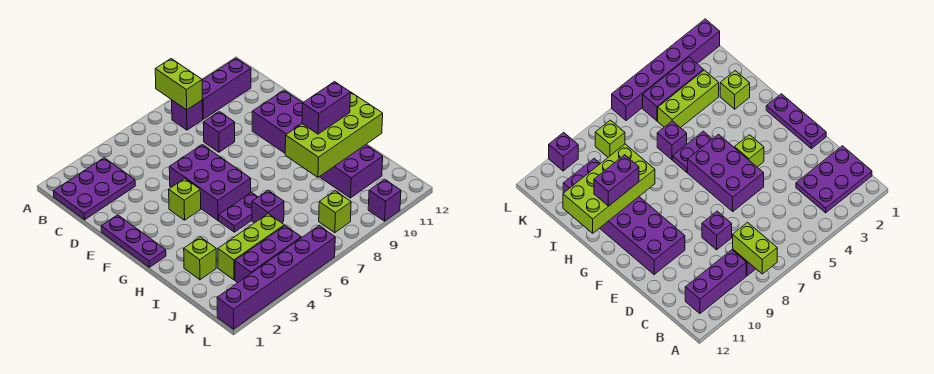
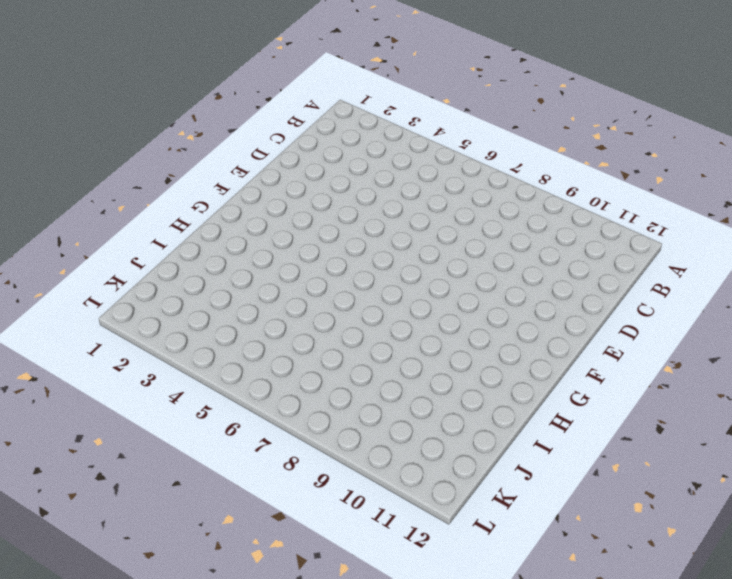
none -> purple 2x3 plate [53,158,135,220]
none -> purple 1x1 brick [172,100,203,130]
none -> purple 1x3 brick [202,58,251,119]

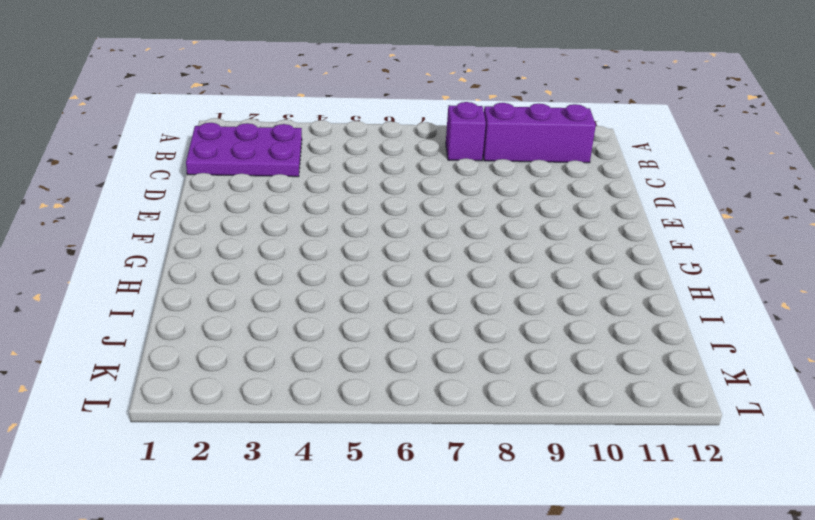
none -> purple 1x1 brick [203,112,235,152]
none -> purple 1x3 plate [101,215,166,267]
none -> purple 2x3 brick [169,145,251,220]

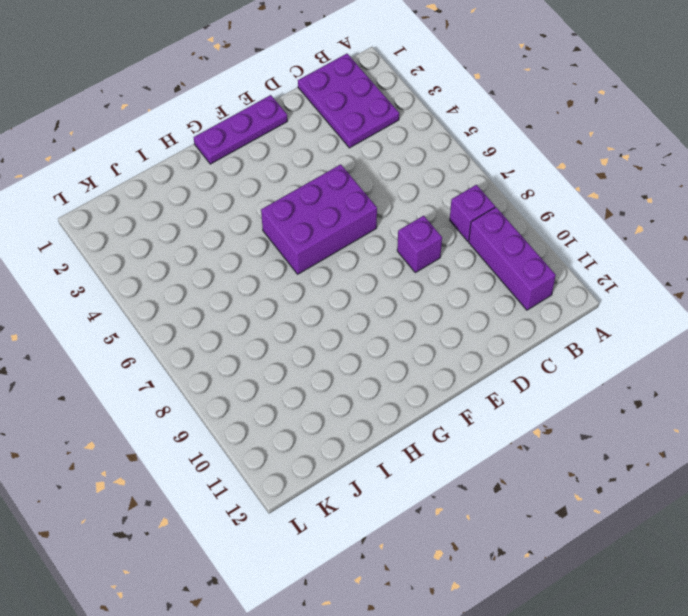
none -> purple 2x6 brick [252,90,383,198]
none -> lime 1x1 brick [169,179,201,220]
none -> purple 1x2 plate [219,192,258,232]

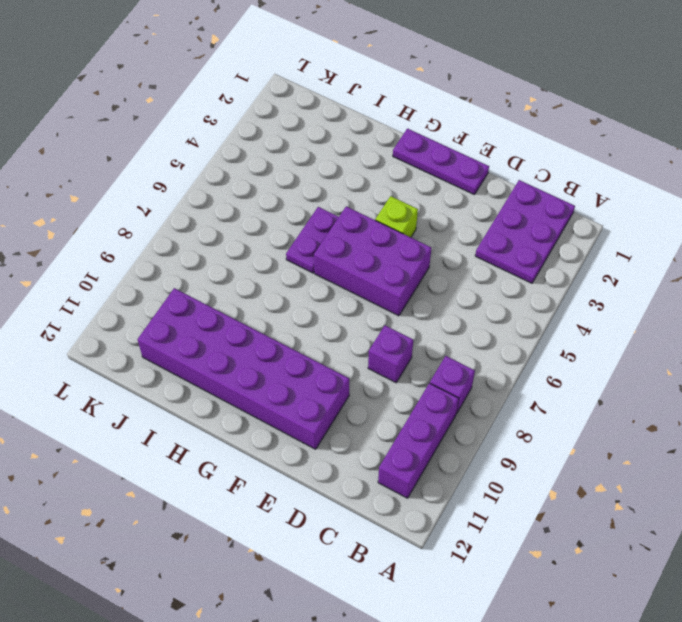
none -> lime 1x1 brick [184,237,216,280]
none -> purple 1x1 brick [252,190,284,223]
none -> lime 1x3 brick [218,214,284,280]

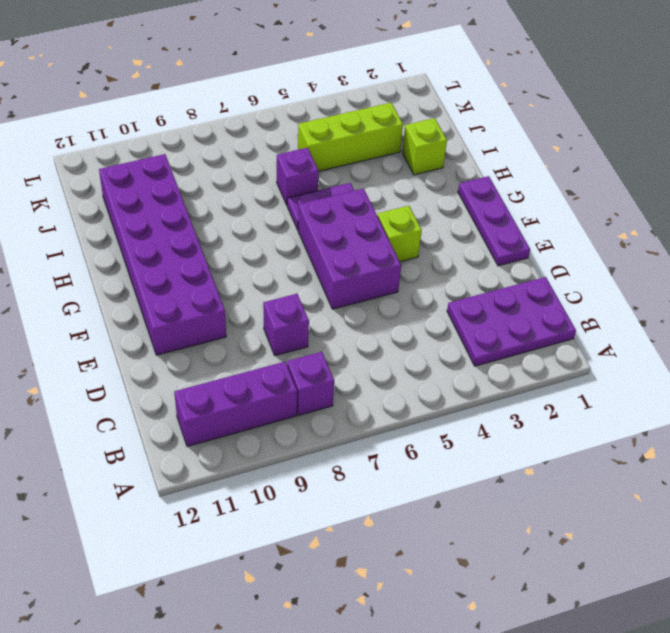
none -> purple 1x3 brick [235,226,301,283]
none -> lime 1x1 brick [319,191,351,233]
none -> purple 1x6 brick [217,226,335,329]

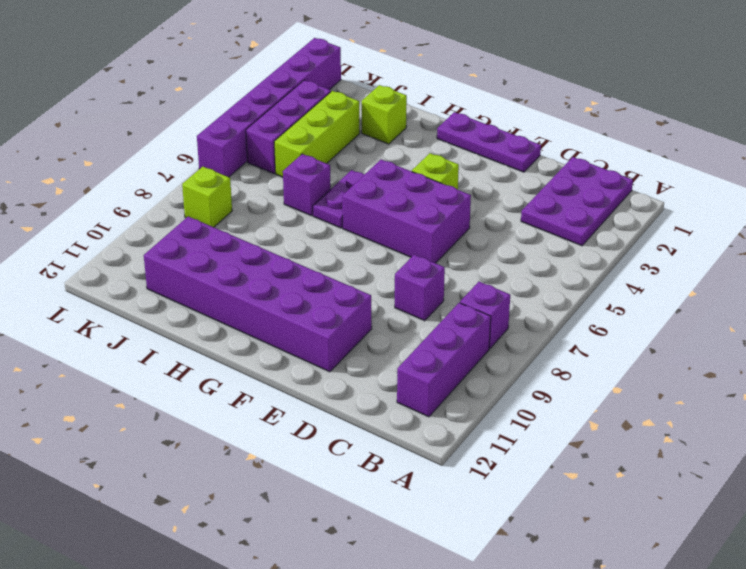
none -> purple 1x1 brick [368,179,401,221]
none -> lime 1x2 brick [155,59,202,110]
none -> lime 2x4 brick [285,93,383,177]

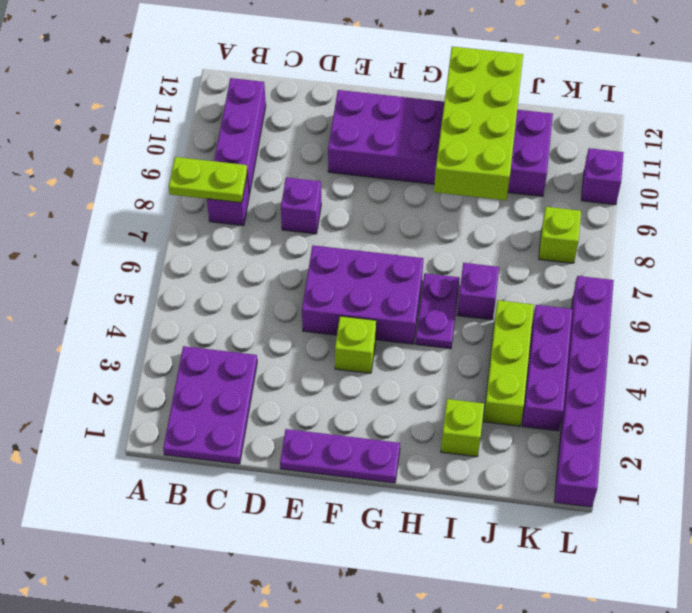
lime 1x2 plate [169,157,247,203] -> lime 1x2 brick [155,59,202,110]
none -> purple 1x2 brick [302,82,351,134]

